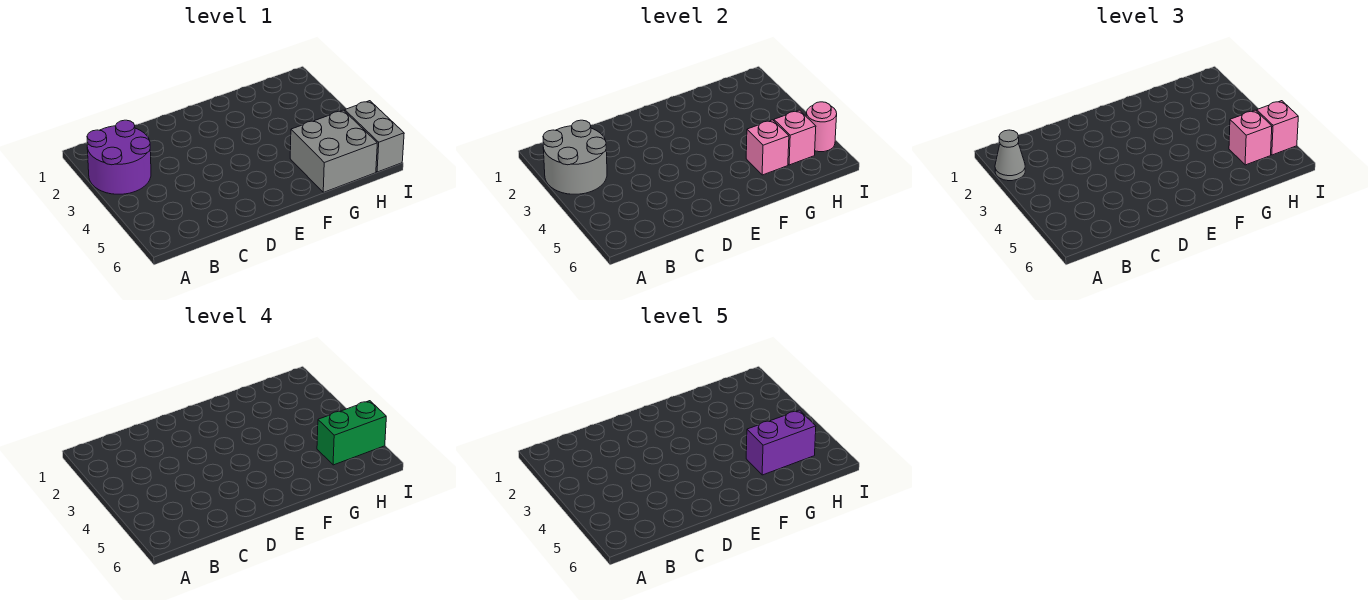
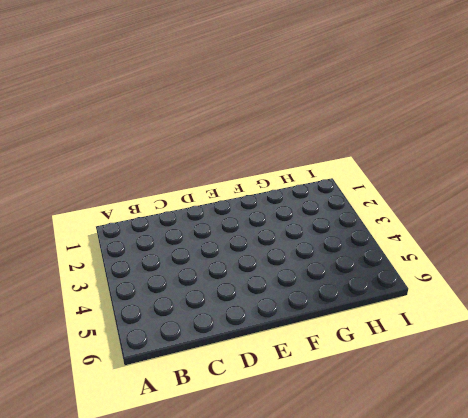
none -> purple 2x2 round brick [87,120,151,194]
none -> grey 2x2 brick [290,110,377,192]
none -> grey 1x2 brick [345,101,404,172]

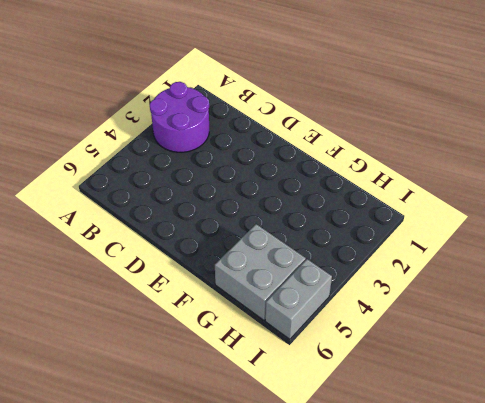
none -> grey 2x2 round brick [543,120,607,194]
none -> pink 1x1 brick [746,120,789,175]
none -> pink 1x1 brick [774,110,816,165]

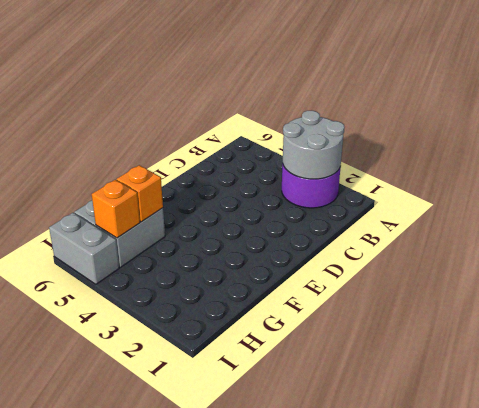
orange 1x1 brick [117,165,163,222] -> pink 1x1 brick [746,120,789,175]
orange 1x1 brick [92,180,140,238] -> pink 1x1 brick [774,110,816,165]
none -> pink 1x1 round brick [806,102,837,152]
none -> grey 1x1 cone [995,130,1025,181]
none -> pink 1x1 brick [1229,110,1272,165]

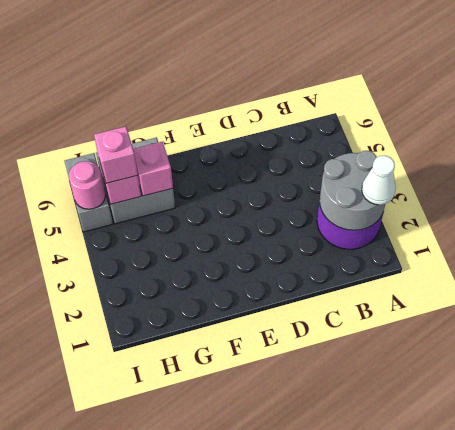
white 1x1 cone [362,156,396,205] -> grey 1x1 cone [995,130,1025,181]
none -> pink 1x1 brick [1257,101,1298,155]
none -> green 1x2 brick [317,401,386,465]
none -> purple 1x2 brick [746,410,816,475]

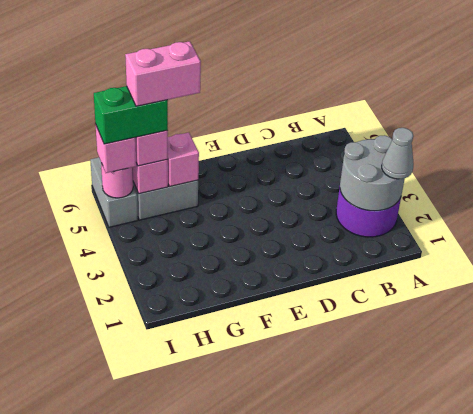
pink 1x2 brick [125,41,201,106] -> purple 1x2 brick [746,410,816,475]

